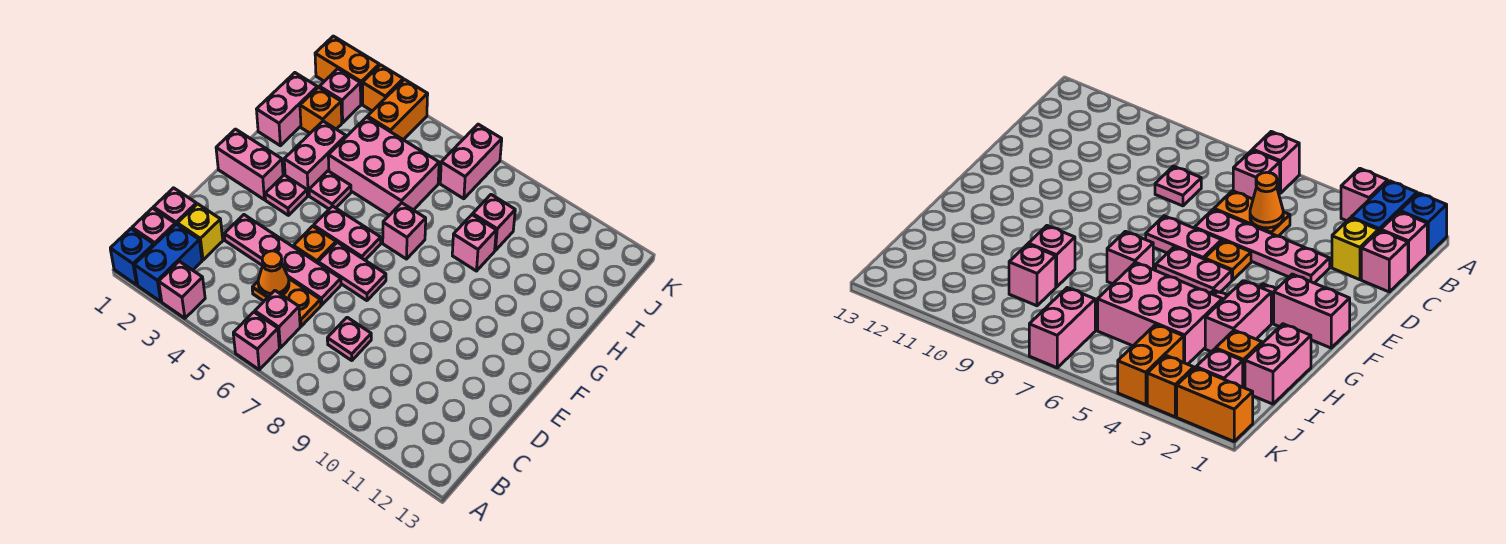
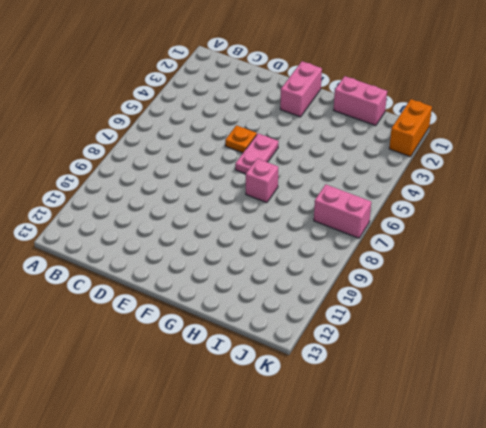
none -> blue 1x1 brick [110,229,154,285]
none -> blue 1x2 brick [134,224,202,301]
none -> pink 1x1 brick [159,261,205,318]
none -> pink 1x1 brick [233,312,279,370]

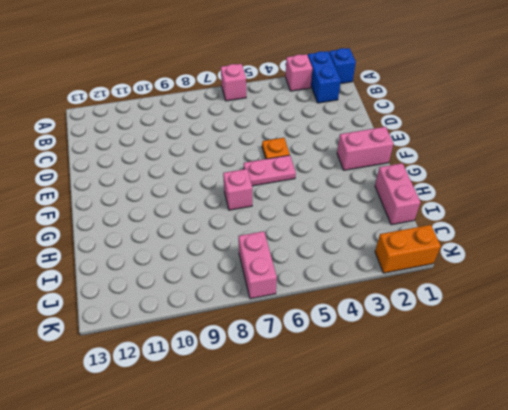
none -> pink 1x1 brick [132,208,175,245]
none -> pink 1x1 brick [255,291,300,348]
none -> pink 1x1 brick [153,188,197,225]
none -> yellow 1x1 brick [177,204,223,260]

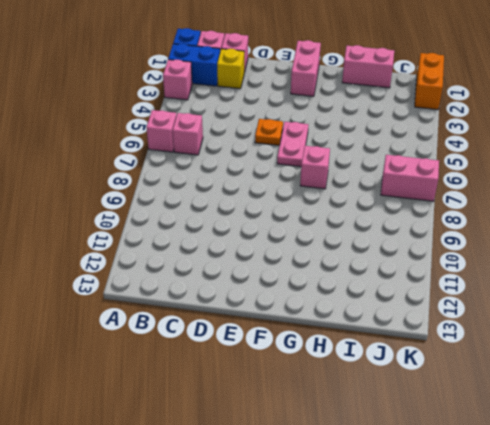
none -> orange 1x2 plate [252,279,321,326]
none -> pink 1x1 plate [327,317,371,361]
none -> pink 1x4 plate [224,215,341,305]
none -> pink 1x2 plate [318,242,386,301]

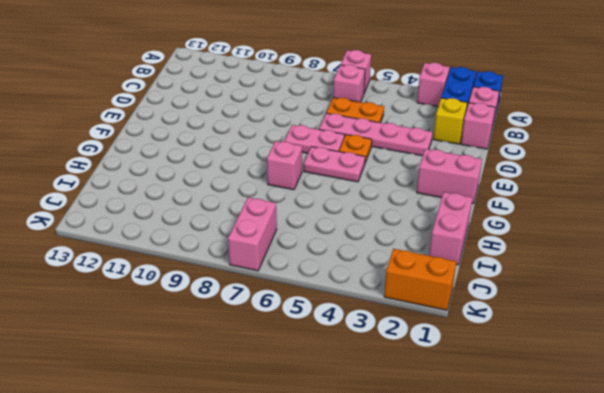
none -> pink 1x1 plate [327,317,371,361]
none -> pink 1x1 plate [265,175,307,215]
none -> pink 1x2 brick [284,121,346,195]
none -> pink 1x1 plate [309,171,351,209]

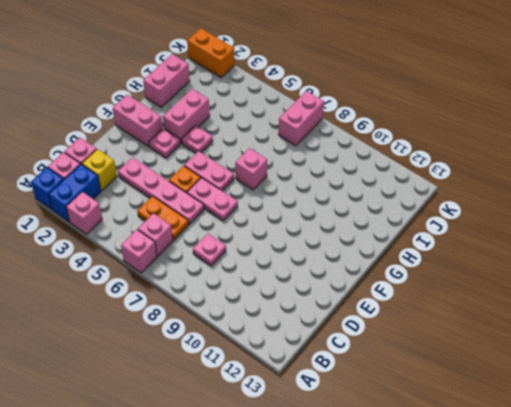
none -> pink 2x3 brick [328,117,439,215]
none -> pink 1x1 brick [452,215,496,271]
none -> orange 1x1 brick [300,87,342,133]
none -> pink 1x1 brick [473,195,515,250]

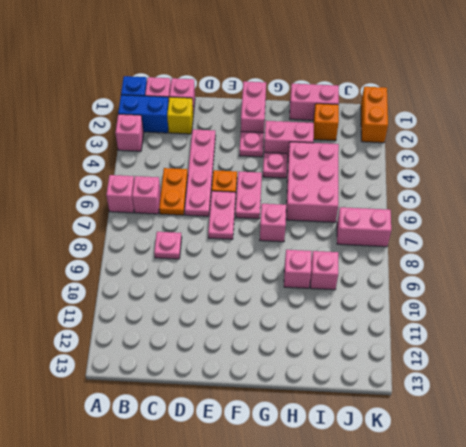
none -> pink 1x1 brick [319,69,361,123]
none -> orange 1x2 brick [367,80,428,140]
none -> orange 1x1 brick [362,65,403,111]
none -> orange 1x1 cone [258,251,289,297]

